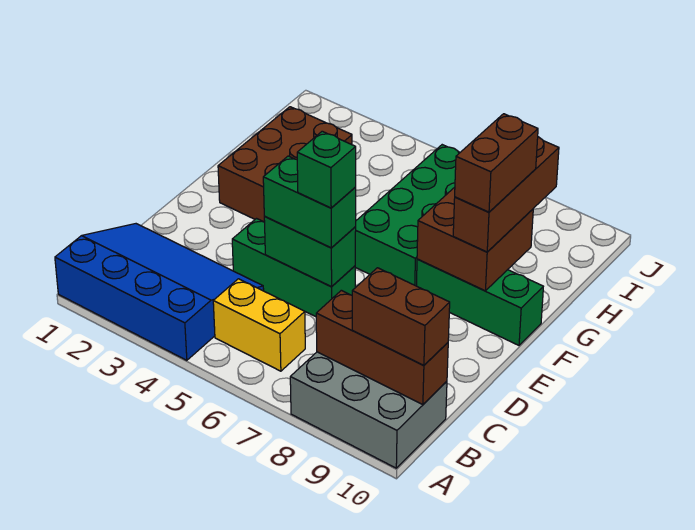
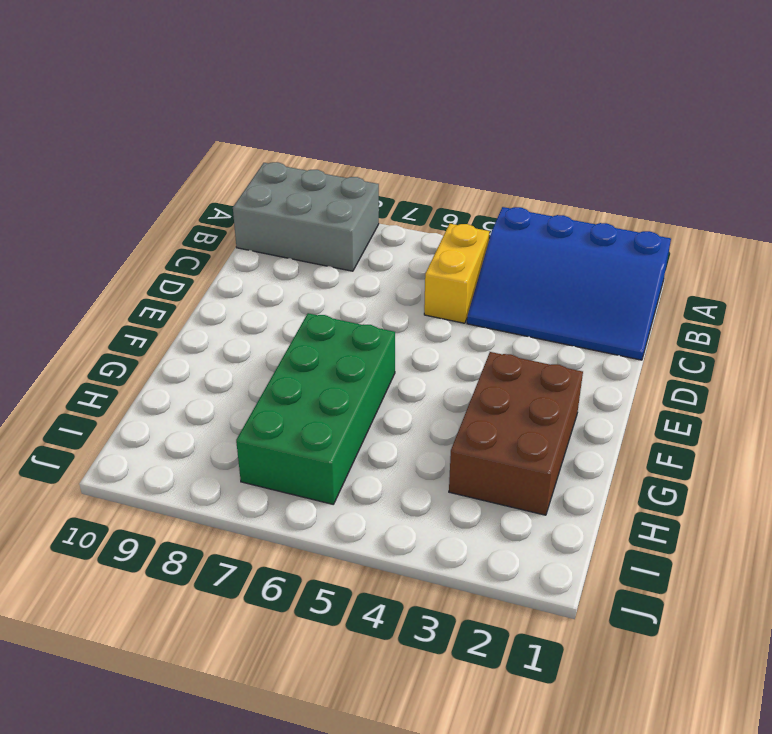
yellow 1x2 brick [424,224,490,323] -> yellow 1x2 brick turned to [213,279,305,371]
none -> green 1x3 brick [232,219,355,317]
none -> green 1x3 brick [416,259,543,345]
none -> brown 1x3 brick [316,290,448,405]

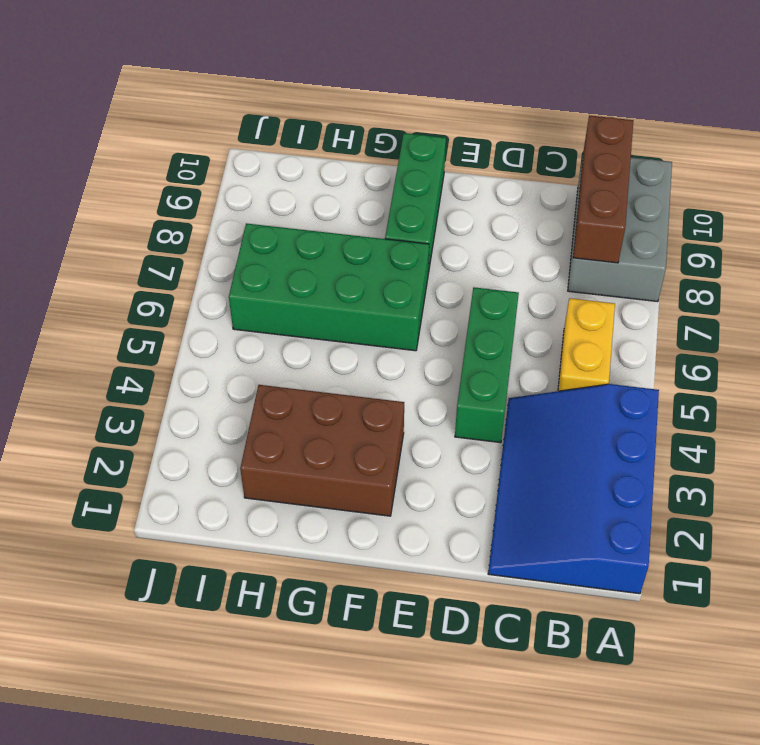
none -> green 1x2 brick [264,217,356,287]
none -> brown 2x2 brick [417,187,533,291]
none -> brown 1x2 brick [352,268,450,365]

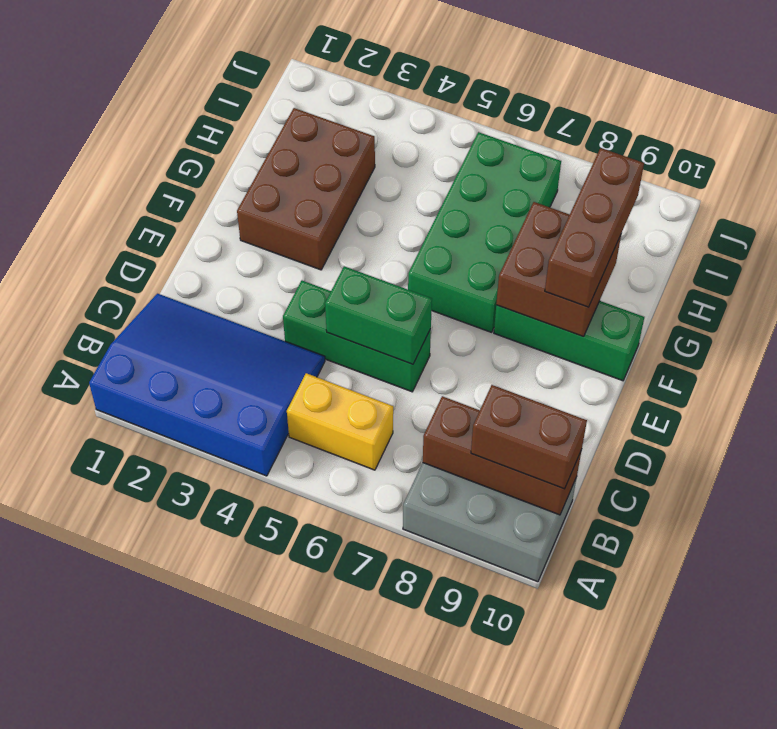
none -> green 1x2 brick [263,156,356,248]
none -> green 1x1 brick [297,131,356,208]
none -> brown 1x2 brick [455,114,538,212]

